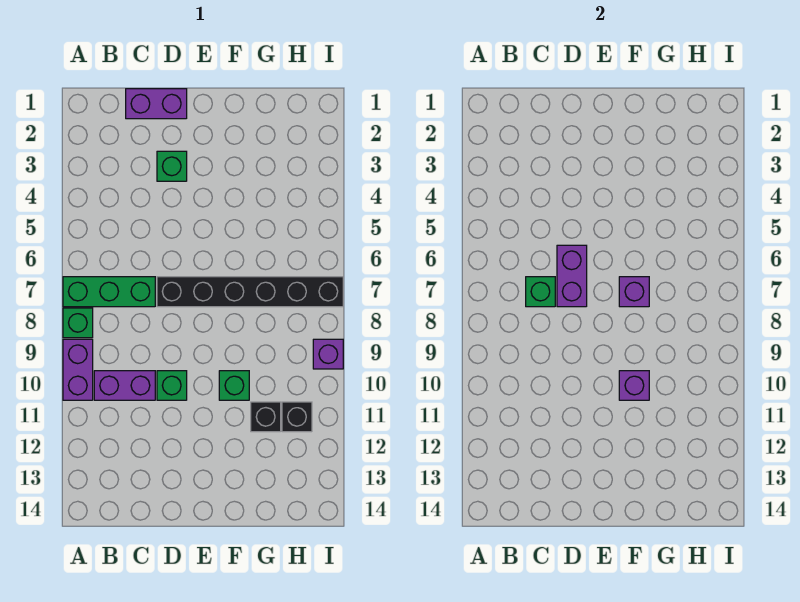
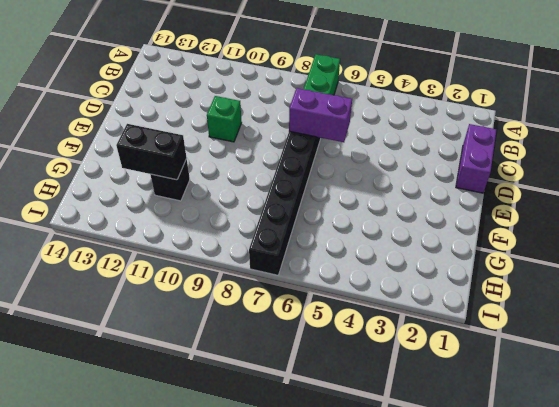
black 1x2 brick [116,124,187,180] -> none
none -> green 1x1 brick [63,308,93,338]
none -> purple 1x2 brick [63,339,93,400]
none -> purple 1x2 brick [94,371,155,400]

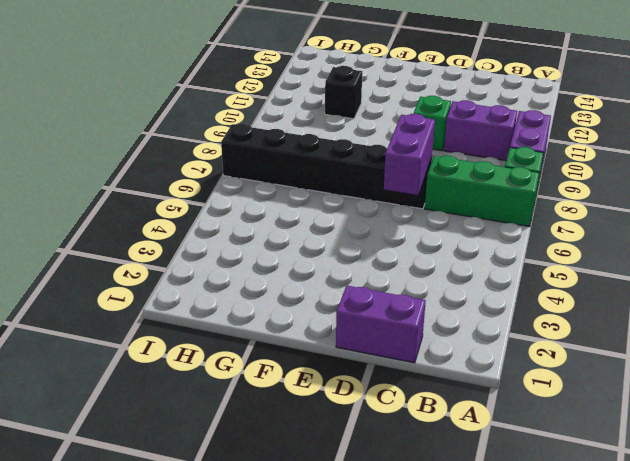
none -> green 1x1 brick [157,151,187,181]
none -> green 1x1 brick [219,371,249,400]
none -> black 1x1 brick [282,402,312,432]

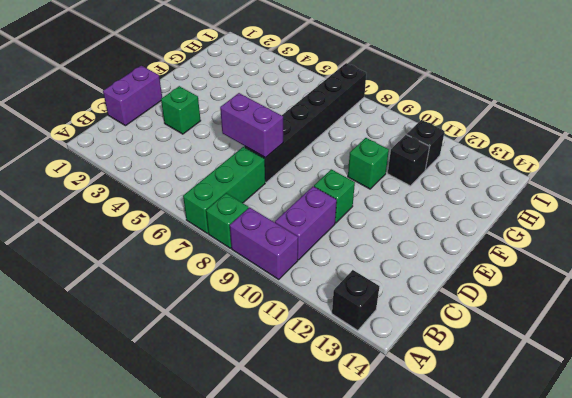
black 1x1 brick [332,270,379,330] -> none
none -> purple 1x1 brick [313,339,343,369]
none -> green 1x1 brick [526,277,555,307]
none -> purple 1x1 brick [619,277,649,307]

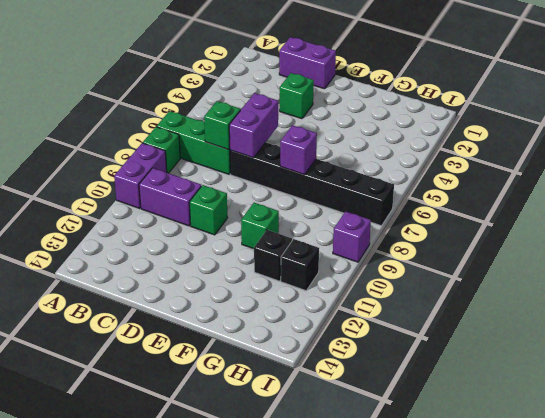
none -> purple 1x1 brick [619,371,649,400]

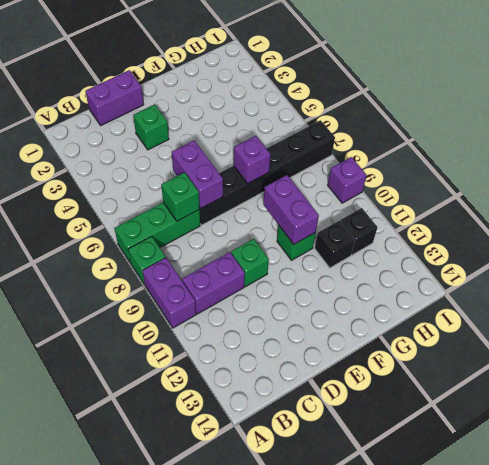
purple 1x2 brick [263,175,319,244] -> purple 1x1 brick [619,371,649,400]

